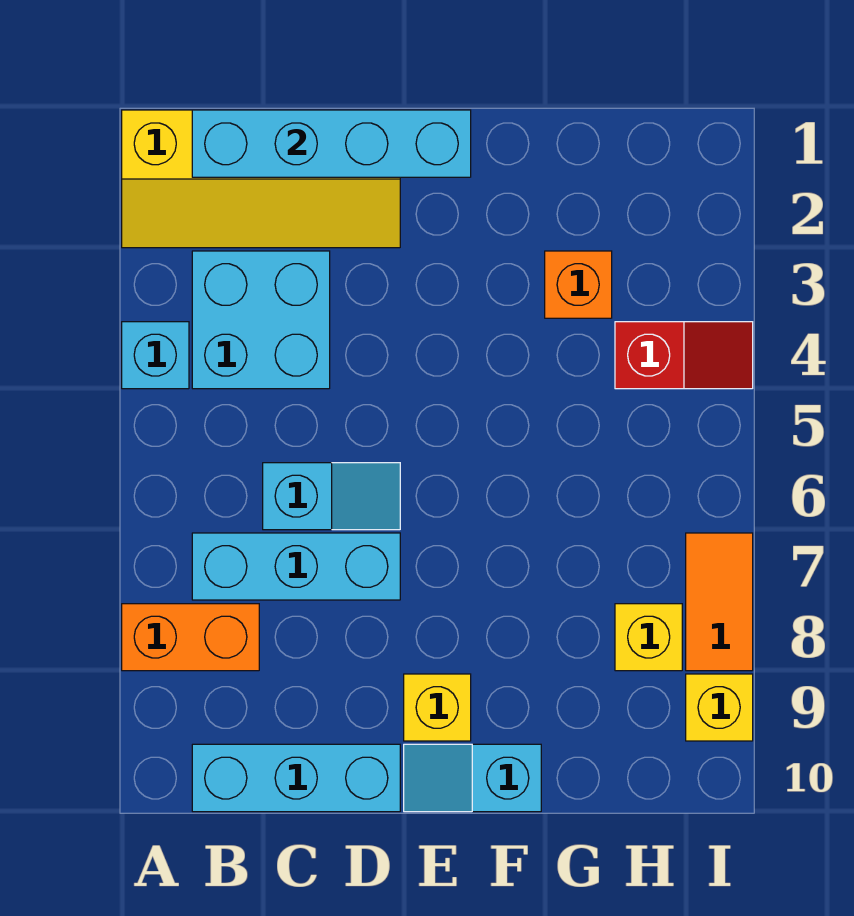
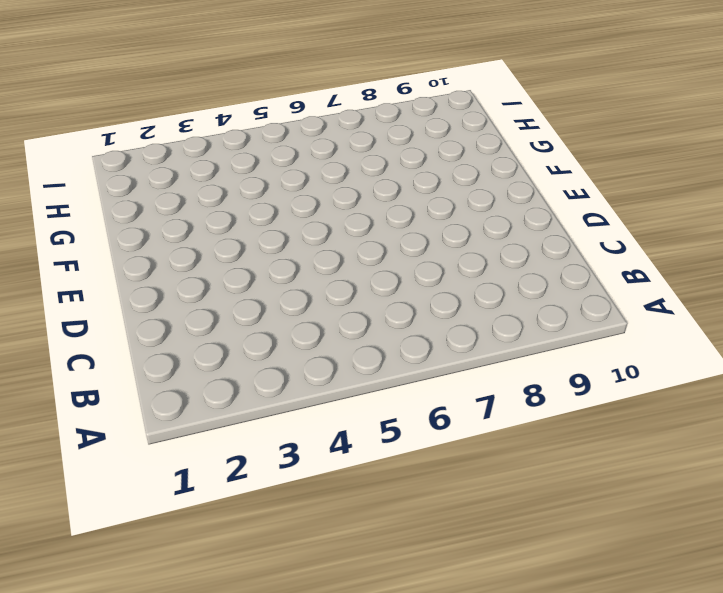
none -> yellow 2x4 slope [122,110,400,248]
none -> cyan 1x1 brick [122,322,189,389]
none -> orange 1x2 brick [122,604,259,671]

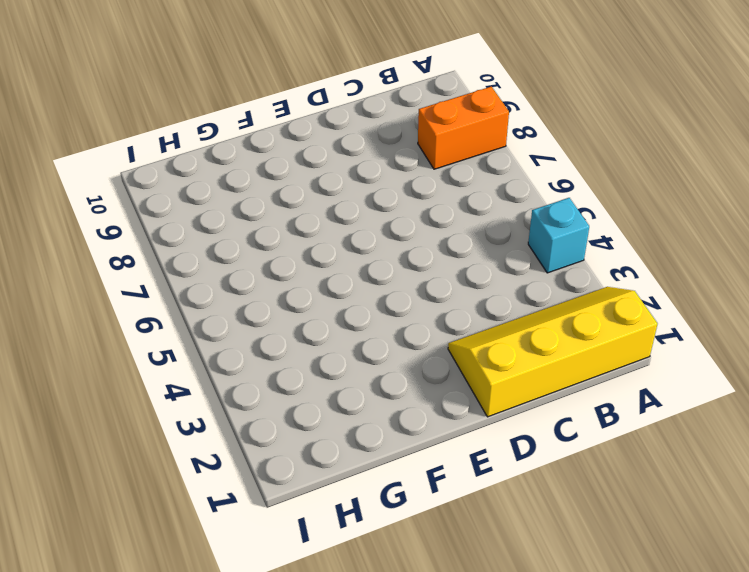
none -> cyan 2x2 brick [192,251,330,389]
none -> cyan 1x3 brick [192,533,400,600]
none -> cyan 1x3 brick [192,744,400,812]

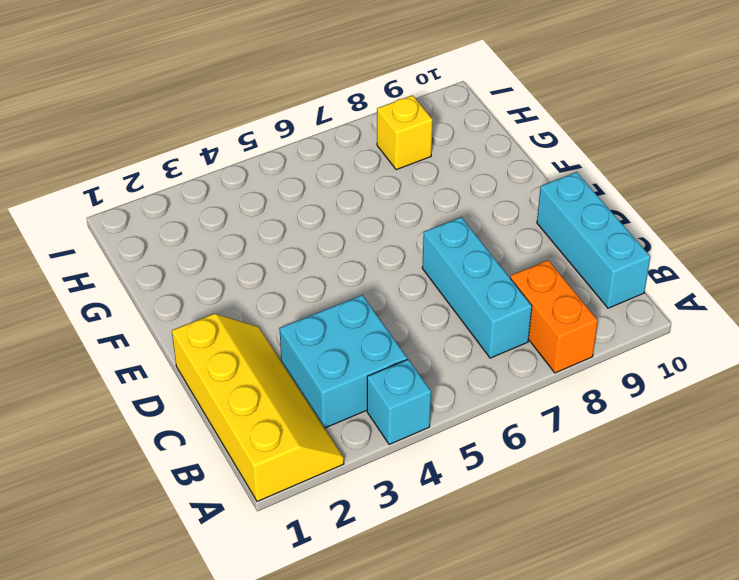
none -> cyan 1x2 slope [263,463,400,530]
none -> yellow 1x1 brick [404,674,471,741]
none -> cyan 1x2 slope [404,744,541,812]

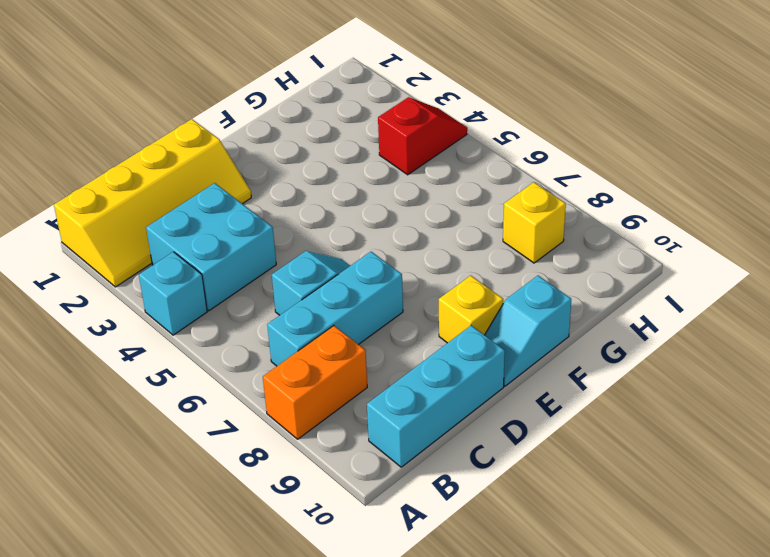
none -> orange 1x1 brick [545,251,612,318]
none -> orange 1x2 tile [686,533,753,671]
none -> yellow 1x1 brick [686,674,753,741]

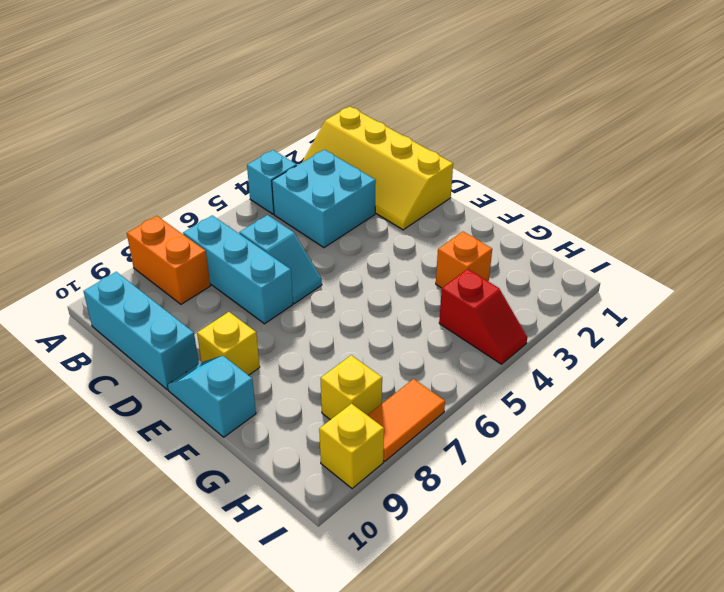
none -> cyan 1x4 brick [192,110,471,177]

